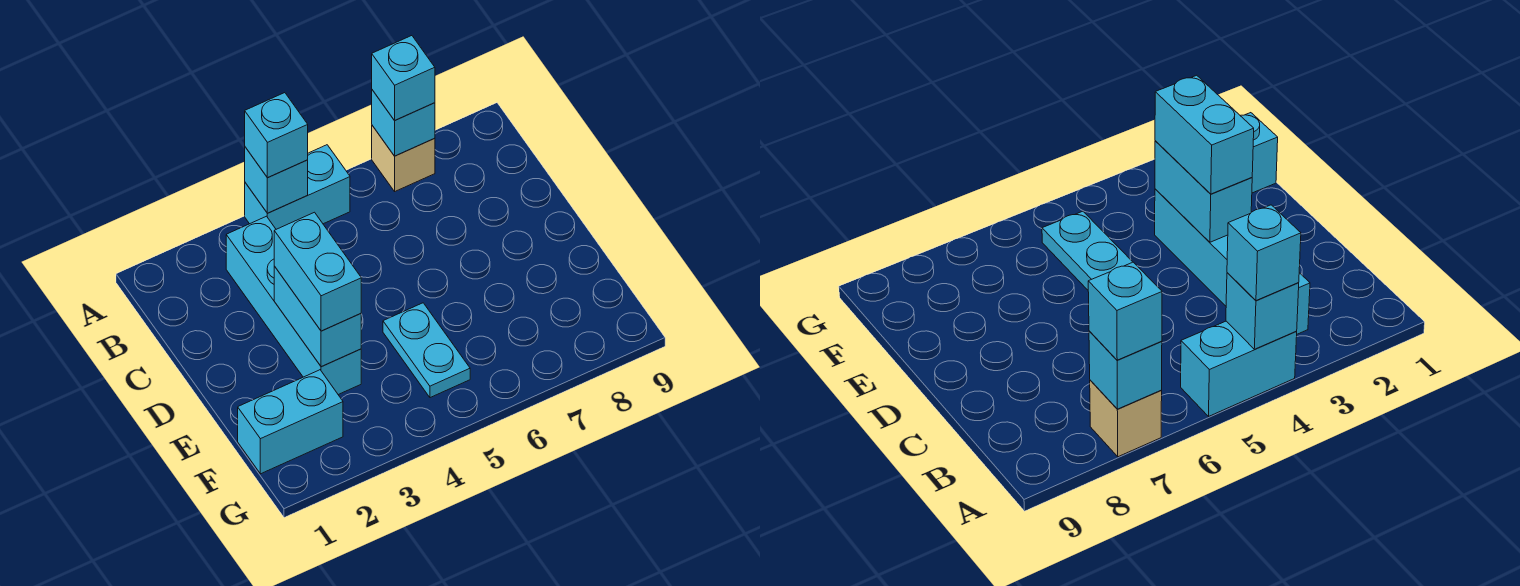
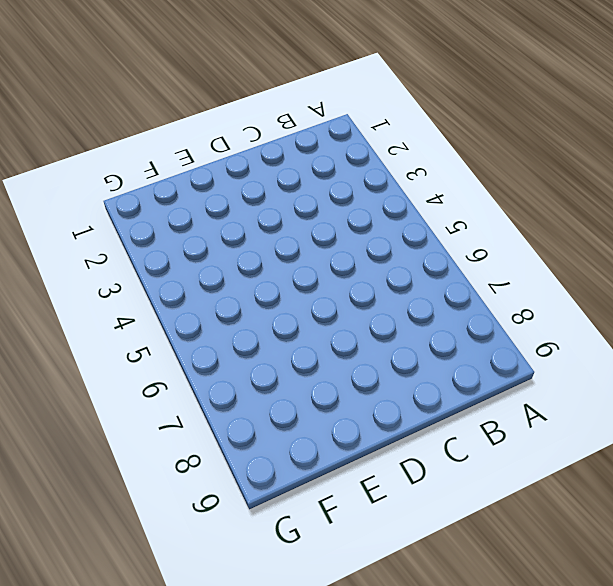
none -> cyan 1x2 brick [245,145,350,229]
none -> tan 1x1 brick [372,126,435,191]

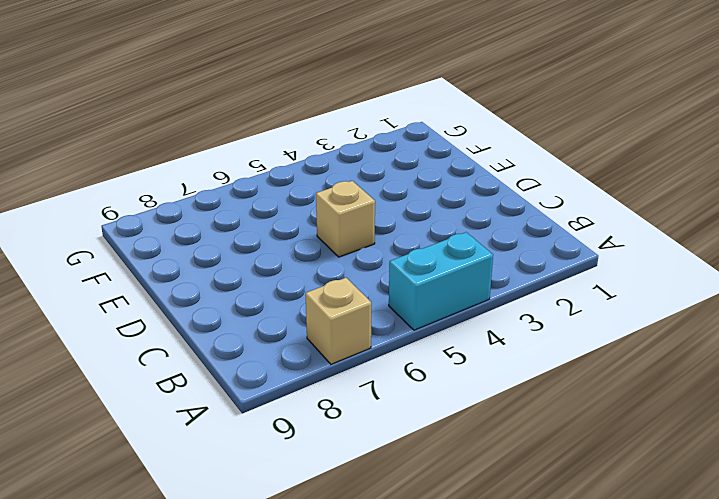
tan 1x1 brick [316,181,375,257] -> none
none -> cyan 1x4 brick [226,216,361,395]
none -> cyan 1x2 plate [383,303,470,398]

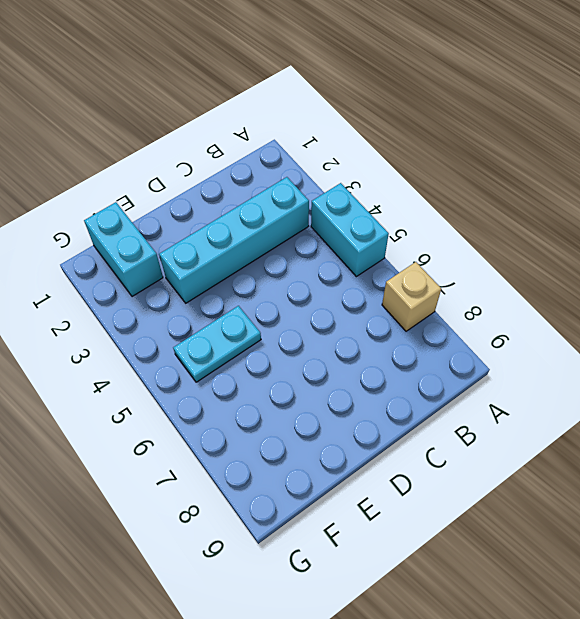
none -> cyan 1x1 brick [245,147,308,213]
none -> cyan 1x1 brick [372,90,435,156]

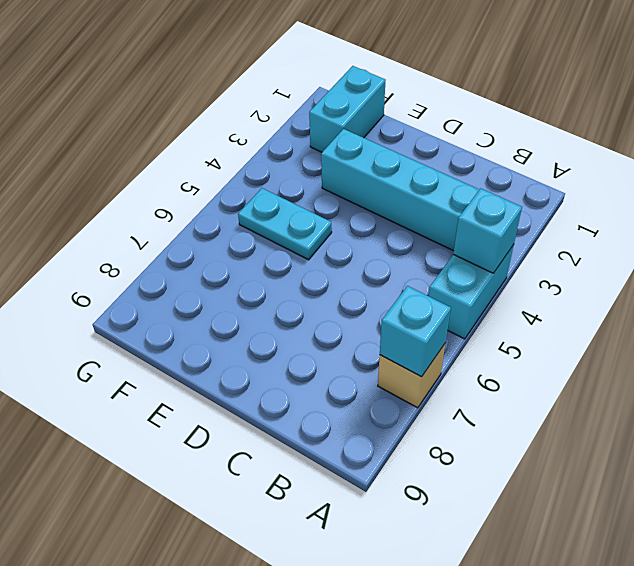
none -> cyan 1x2 brick [274,266,361,367]
none -> cyan 1x1 brick [245,93,308,178]

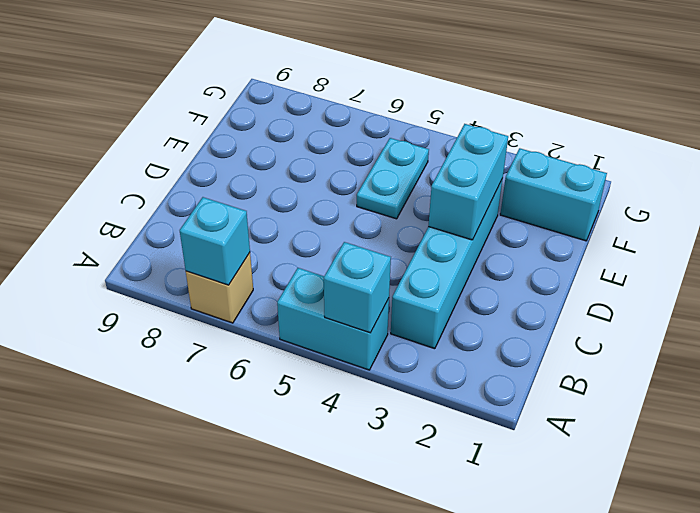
none -> cyan 1x1 brick [245,93,308,178]
none -> cyan 1x1 brick [372,36,435,120]

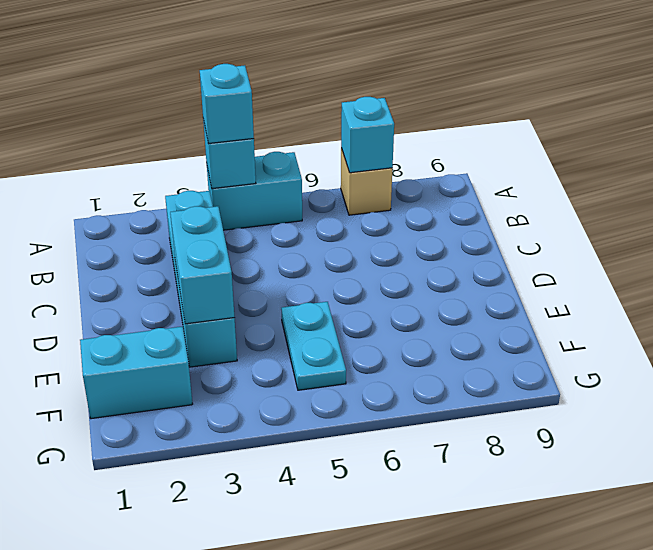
none -> cyan 1x1 brick [372,36,435,120]
none -> cyan 1x2 brick [274,212,361,331]

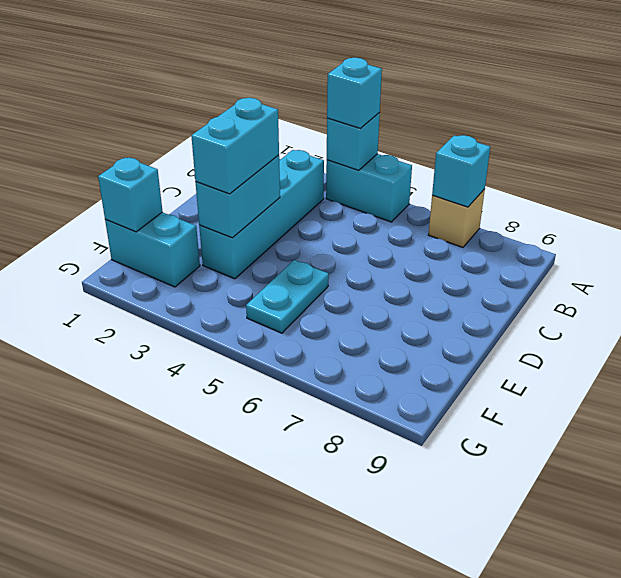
cyan 1x1 brick [98,157,163,232] -> cyan 1x1 brick moved to [372,36,435,120]

